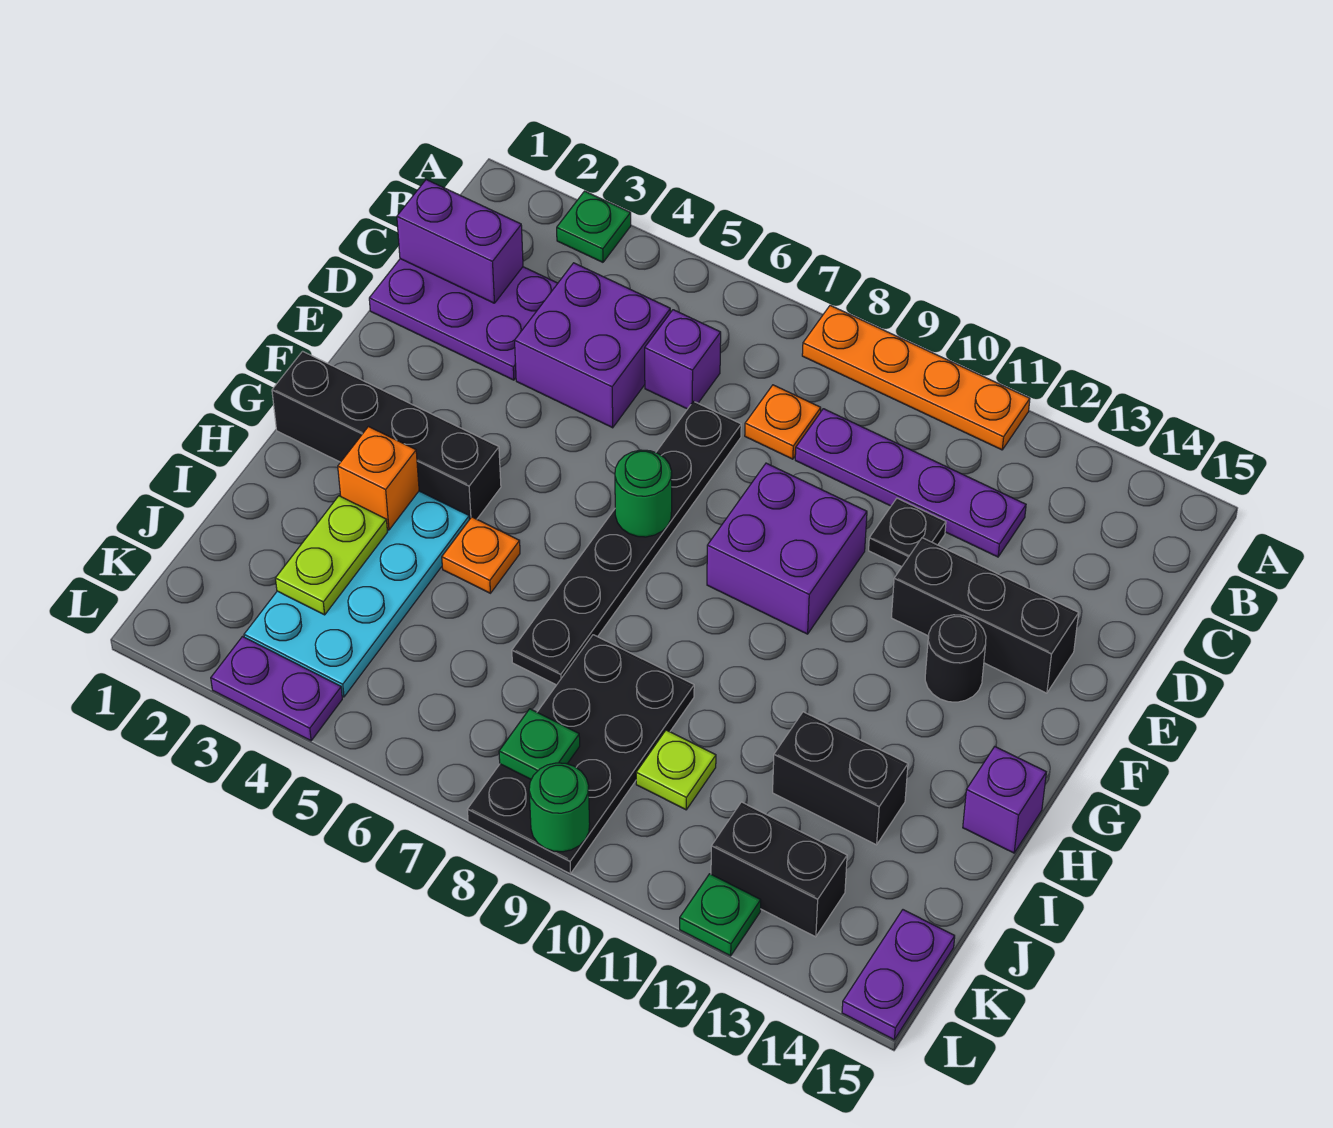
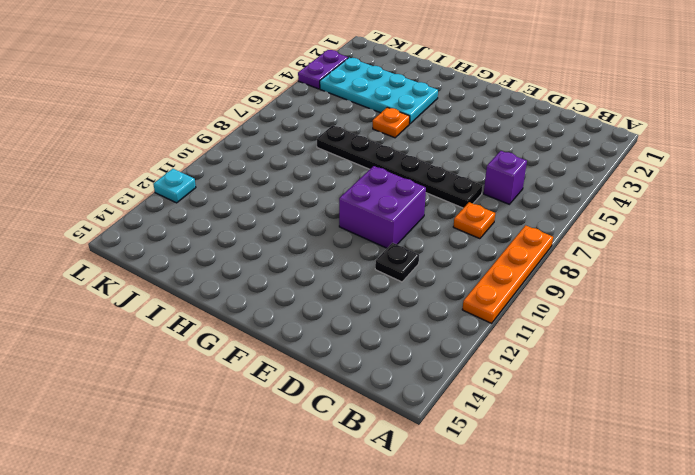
cyan 1x1 plate [153,169,196,203] -> green 1x1 plate [680,874,761,956]
none -> green 1x1 plate [557,191,631,262]
none -> purple 2x3 plate [369,259,558,380]
none -> purple 2x2 brick [515,263,670,428]

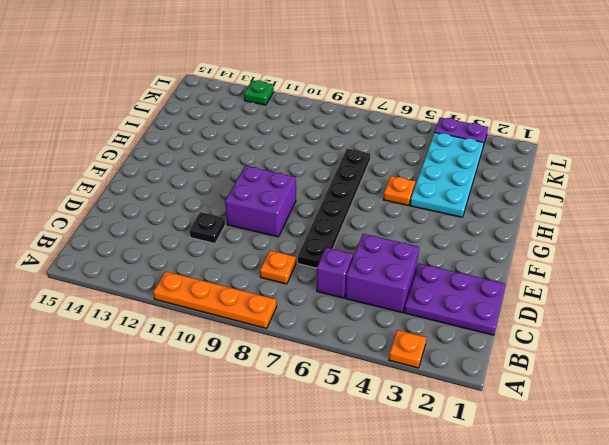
orange 1x1 plate [389,330,427,368] -> green 1x1 plate [557,191,631,262]
none -> purple 1x4 plate [795,409,1026,557]
none -> black 1x3 brick [891,538,1079,693]
none -> black 1x1 round brick [925,615,986,702]

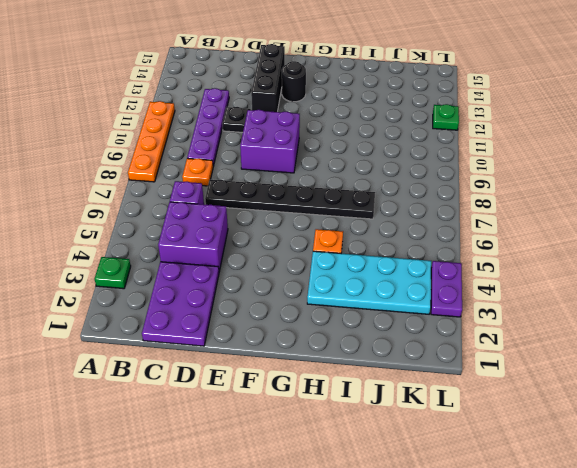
none -> black 1x4 brick [272,351,501,520]
none -> purple 1x1 brick [963,747,1046,853]
none -> black 2x4 plate [467,635,694,874]

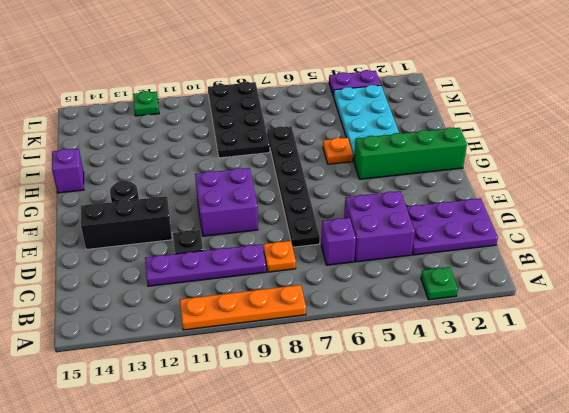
green 1x4 brick [354,127,467,179] -> black 1x4 brick [272,351,501,520]
none -> black 1x2 brick [773,712,908,845]
none -> lime 1x1 plate [636,730,716,810]
none -> black 1x2 brick [711,802,847,937]

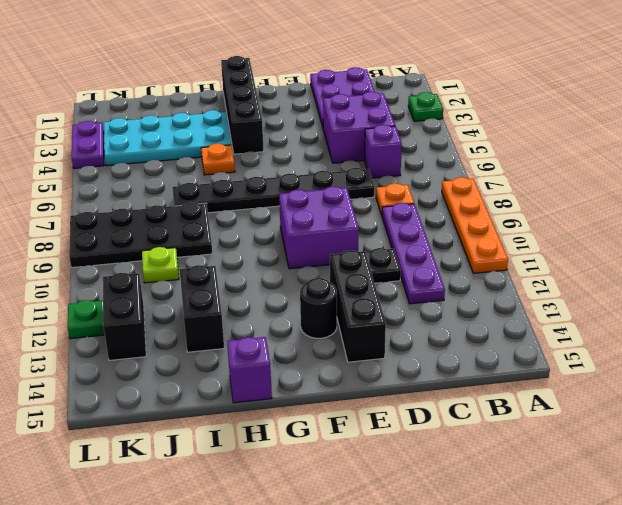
none -> purple 1x2 plate [842,910,955,1040]
none -> purple 1x2 brick [397,180,523,303]
none -> green 1x1 round brick [615,450,672,537]

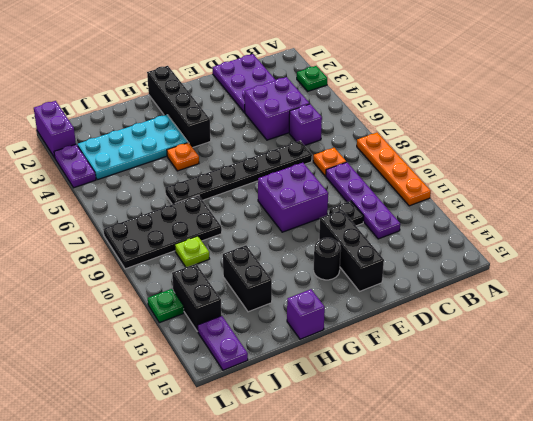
purple 1x2 plate [198,316,248,370] -> purple 1x2 plate turned to [842,910,955,1040]
purple 1x2 brick [34,101,76,158] -> purple 1x2 brick moved to [397,180,523,303]
none -> green 1x1 round brick [615,450,672,537]
none -> orange 1x1 brick [338,427,419,530]
none -> lime 1x2 plate [275,496,387,615]

